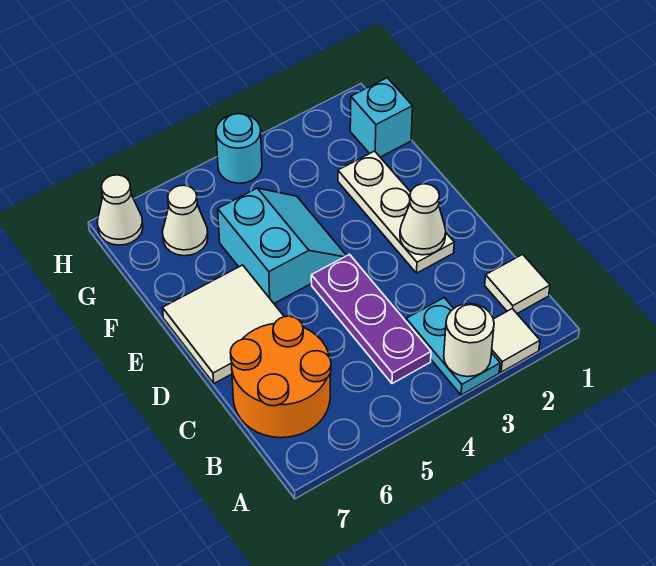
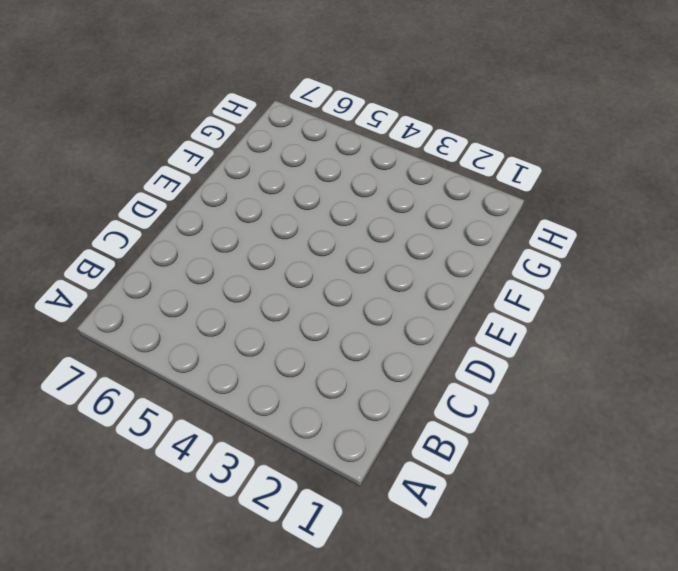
none -> white 1x1 tile [491,309,540,372]
none -> cyan 1x2 plate [406,298,500,395]
none -> white 1x1 tile [485,254,550,314]

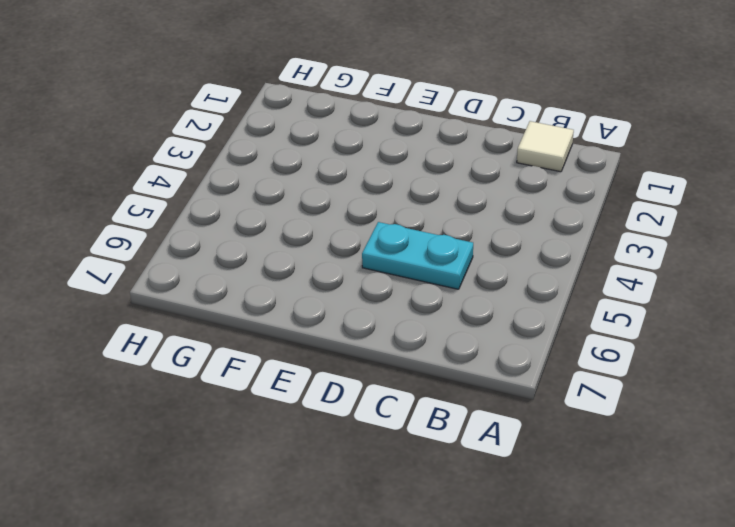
cyan 1x2 plate [362,222,473,289] -> cyan 1x2 plate moved to [406,298,500,395]
none -> white 1x1 tile [491,309,540,372]
none -> purple 1x3 plate [311,254,431,384]
none -> orange 2x2 round brick [230,316,331,438]

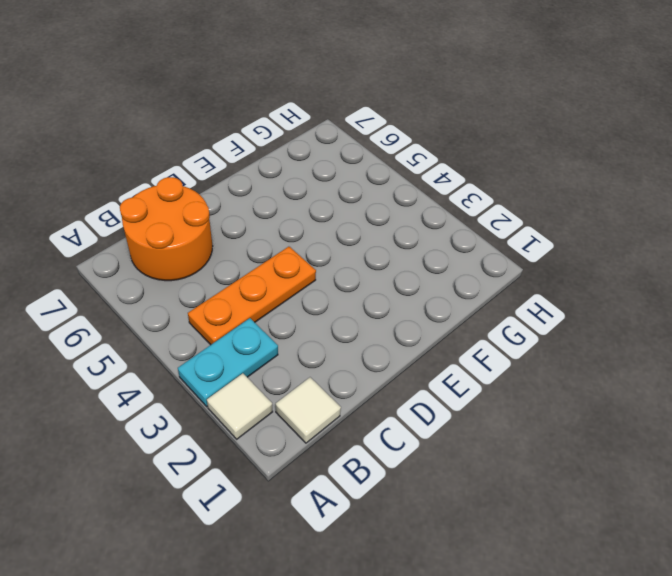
orange 1x3 plate [188,247,316,345] -> purple 1x3 plate [311,254,431,384]
none -> white 1x3 plate [338,151,454,273]
none -> white 2x2 tile [163,265,284,383]
none -> cyan 2x2 slope [218,188,347,303]

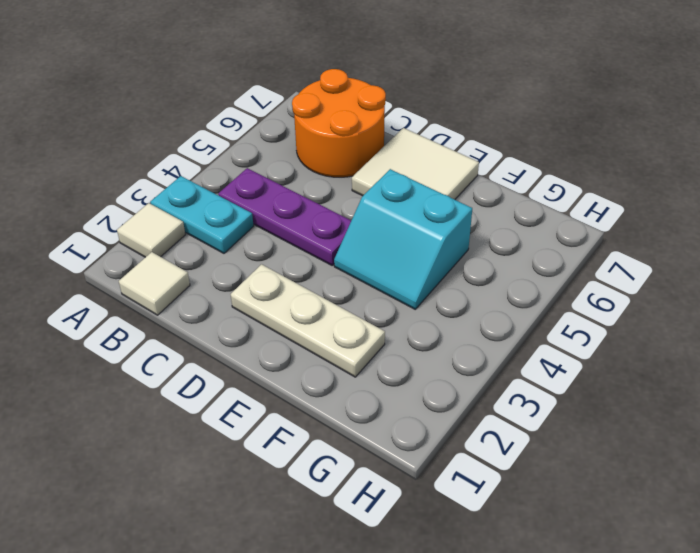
none -> cyan 1x1 brick [350,78,413,157]
none -> white 1x1 cone [163,185,208,256]
none -> cyan 1x1 round brick [216,114,262,183]

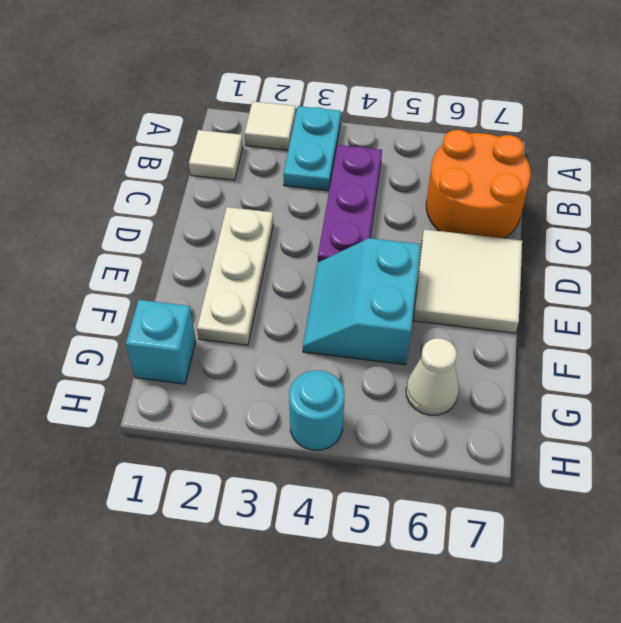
none -> white 1x1 cone [98,175,143,245]
none -> white 1x1 round brick [444,304,494,377]
none -> white 1x1 cone [400,184,446,255]

